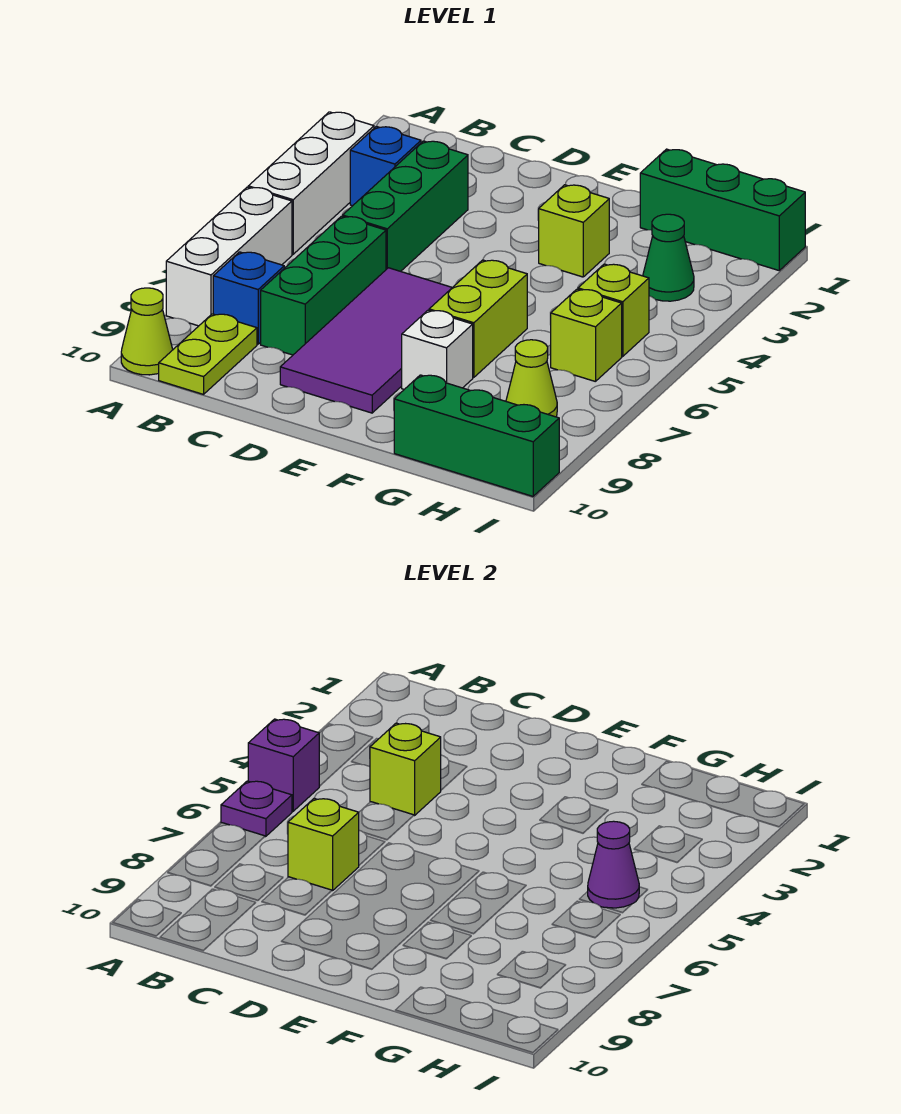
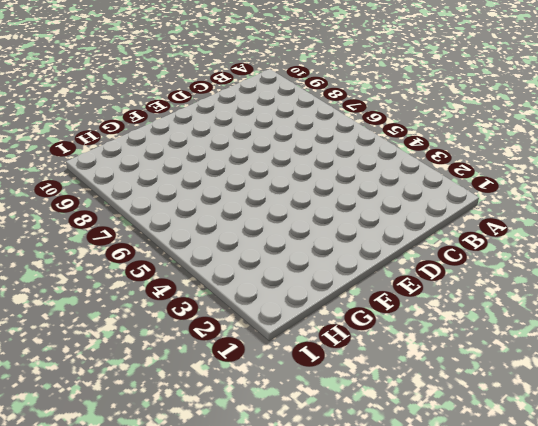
none -> white 1x3 brick [248,112,374,254]
none -> white 1x3 brick [166,187,292,326]
none -> lime 1x1 cone [121,288,173,375]

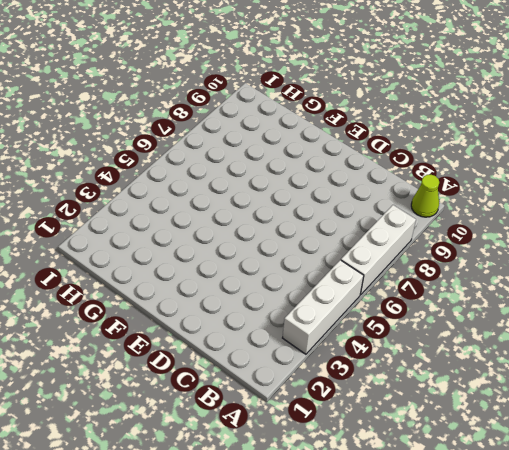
none -> blue 1x1 brick [350,126,421,206]
none -> blue 1x1 brick [213,252,284,344]
none -> lime 1x2 plate [159,314,257,394]

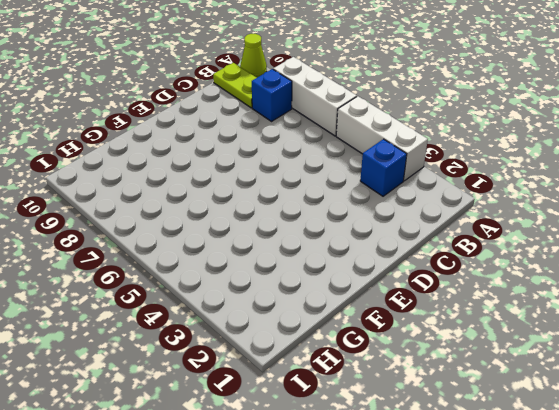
none -> green 1x3 brick [343,141,468,271]
none -> green 1x3 brick [261,216,386,355]
none -> purple 2x4 tile [280,268,452,413]

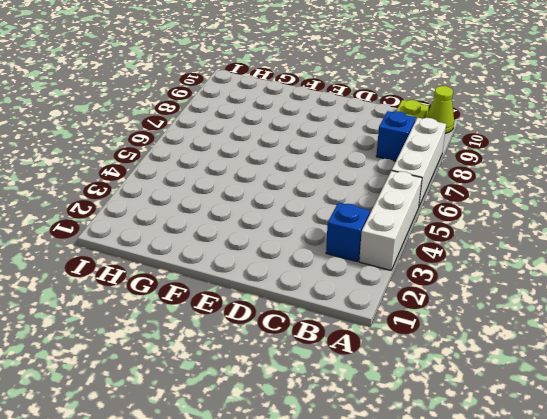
none -> green 1x3 brick [343,141,468,271]
none -> green 1x3 brick [261,216,386,355]
none -> purple 2x4 tile [280,268,452,413]

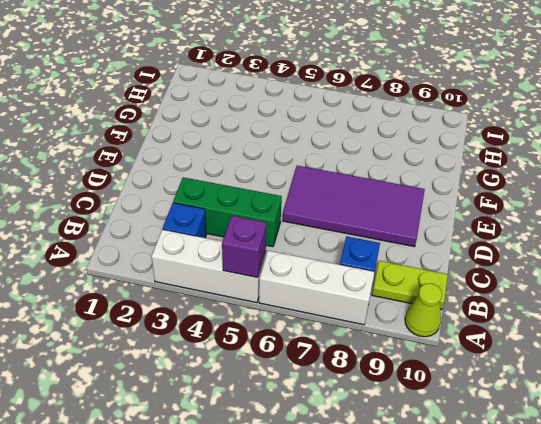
none -> green 1x3 brick [261,216,386,355]
none -> lime 1x1 brick [539,185,609,277]
none -> lime 1x2 brick [429,260,527,377]

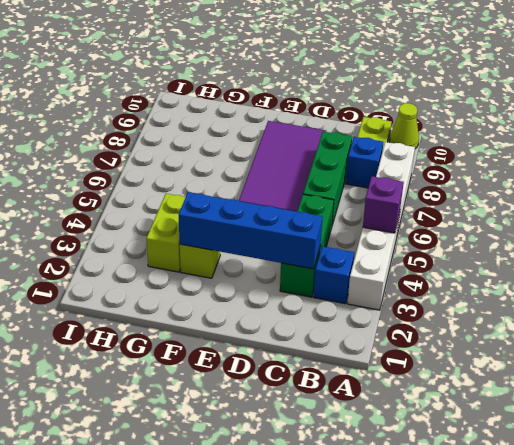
blue 1x4 brick [179,192,322,269] -> none
lime 1x2 brick [146,194,186,272] -> lime 1x2 brick moved to [429,260,527,377]
none -> white 1x1 brick [402,310,473,389]
none -> green 1x3 brick [640,149,805,270]
none -> green 1x3 brick [394,375,559,496]

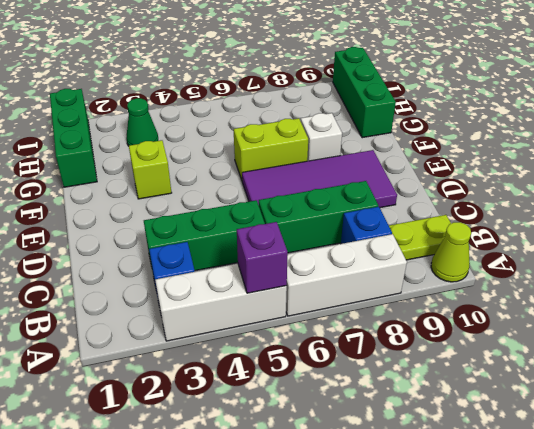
none -> lime 1x1 brick [578,264,649,356]
none -> lime 1x1 brick [550,289,622,382]
none -> lime 1x1 cone [506,340,557,417]

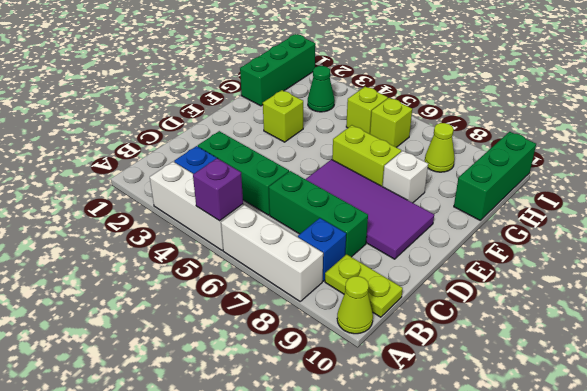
none -> purple 1x1 plate [221,781,292,837]
none -> lime 1x1 brick [370,723,441,815]
none -> lime 1x1 brick [288,798,359,891]

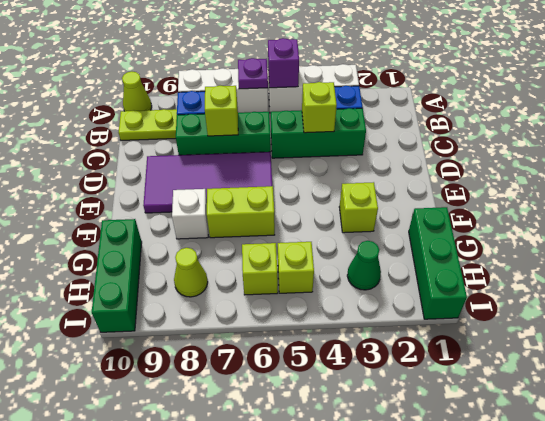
none -> purple 1x1 cone [588,821,639,908]

